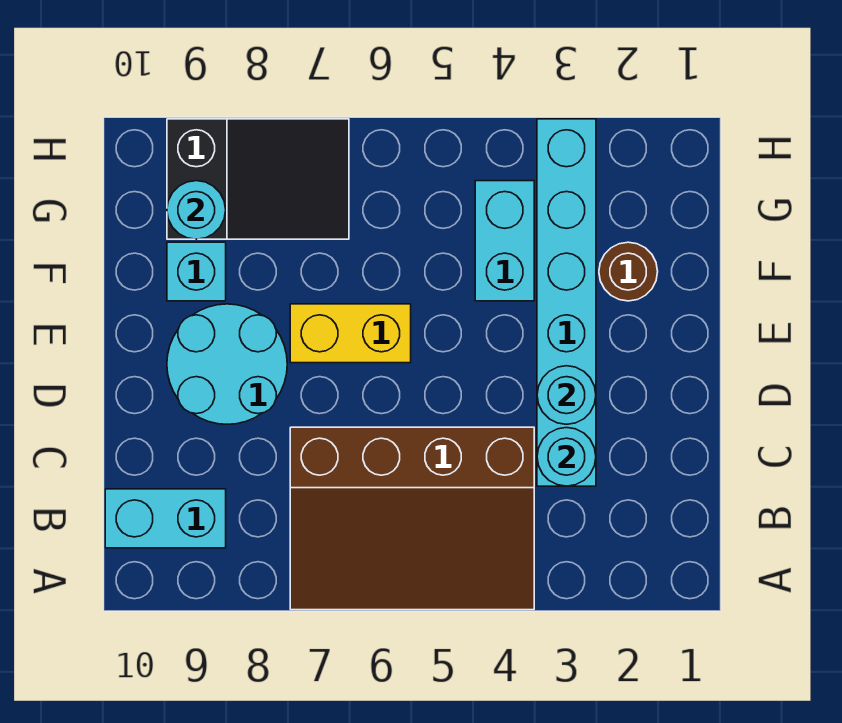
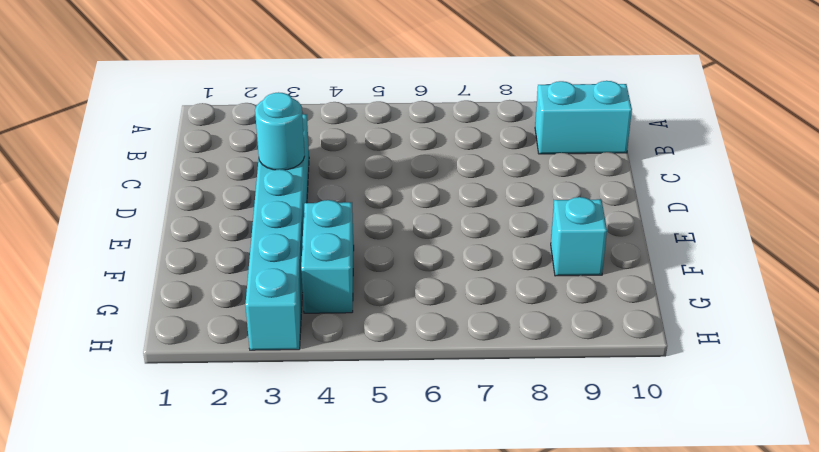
none -> brown 3x4 slope [290,427,534,610]
none -> cyan 2x2 round brick [167,304,287,424]
none -> yellow 1x2 brick [290,304,411,363]

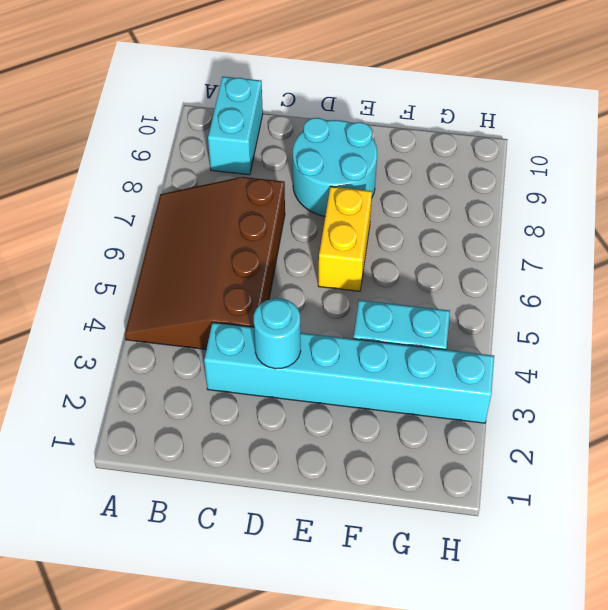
none -> brown 1x1 round brick [599,242,658,301]
none -> cyan 1x1 brick [167,242,226,301]
none -> black 2x3 slope [167,119,349,239]

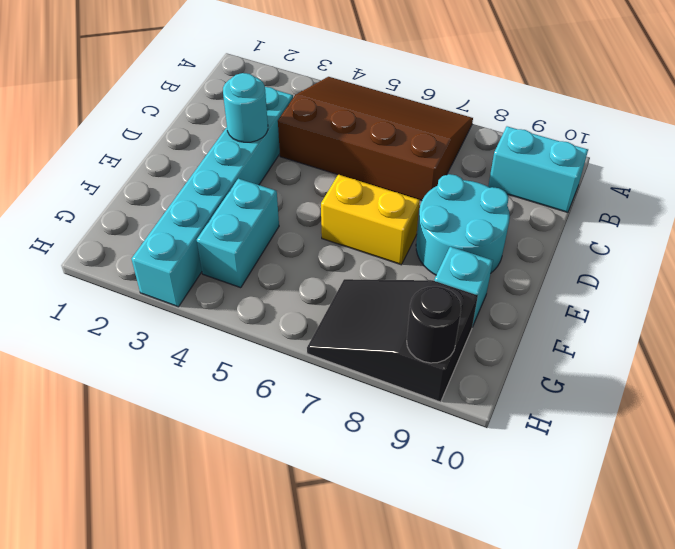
black 1x1 round brick [407,286,461,363] -> none
none -> brown 1x1 round brick [599,242,658,301]
none -> cyan 1x1 round brick [537,428,596,486]
none -> cyan 1x1 round brick [167,181,226,239]

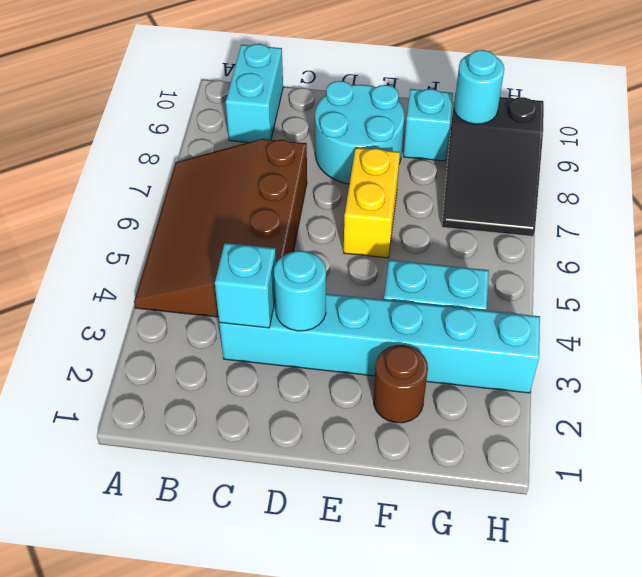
cyan 1x1 brick [215,243,276,328] -> cyan 1x1 round brick [537,428,596,486]

